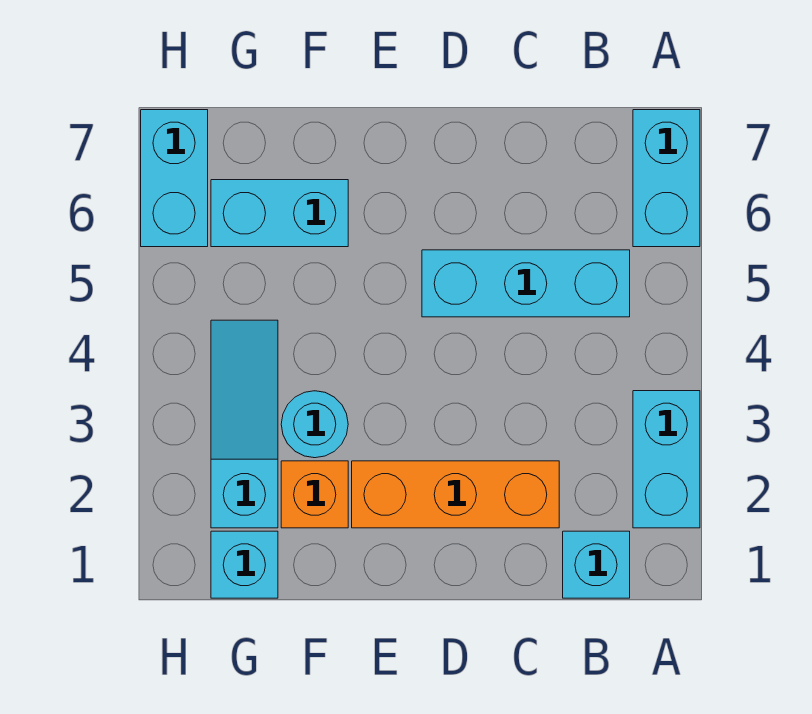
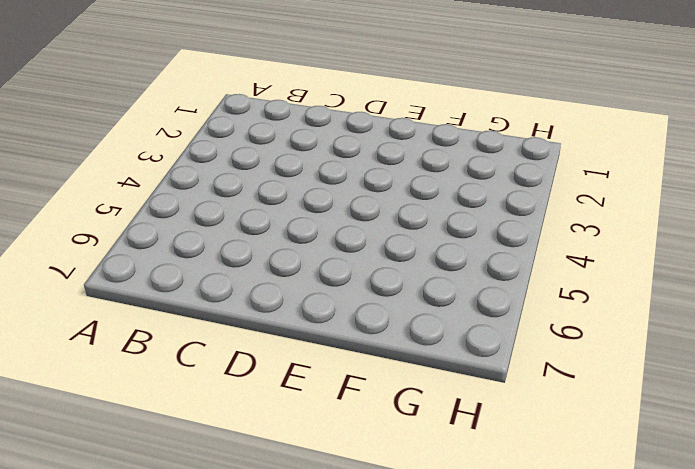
none -> cyan 1x2 brick [633,391,700,528]
none -> cyan 1x2 brick [633,110,700,247]

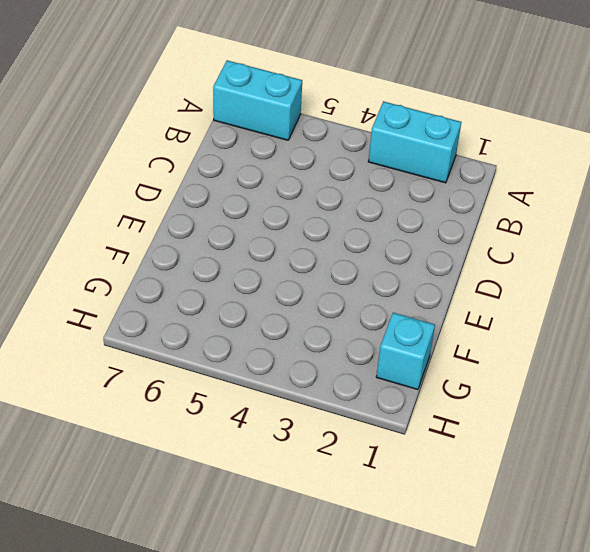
none -> cyan 1x1 brick [563,531,630,598]
none -> cyan 1x3 brick [422,250,630,317]

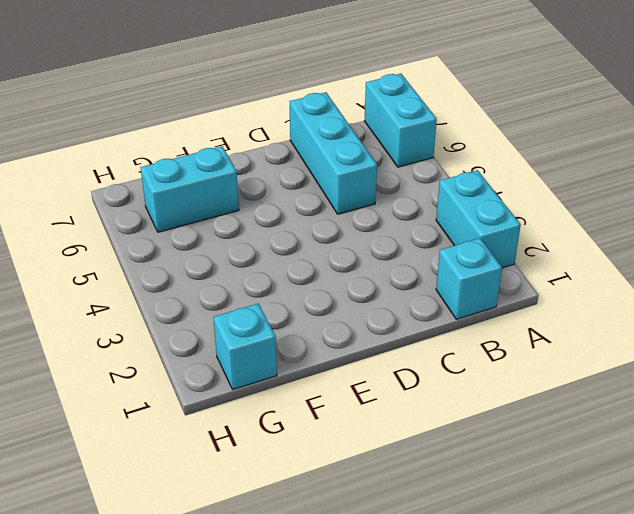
cyan 1x3 brick [290,92,377,214] -> cyan 1x3 brick turned to [422,250,630,317]
none -> orange 1x3 brick [352,461,559,528]
none -> orange 1x1 brick [281,461,348,528]

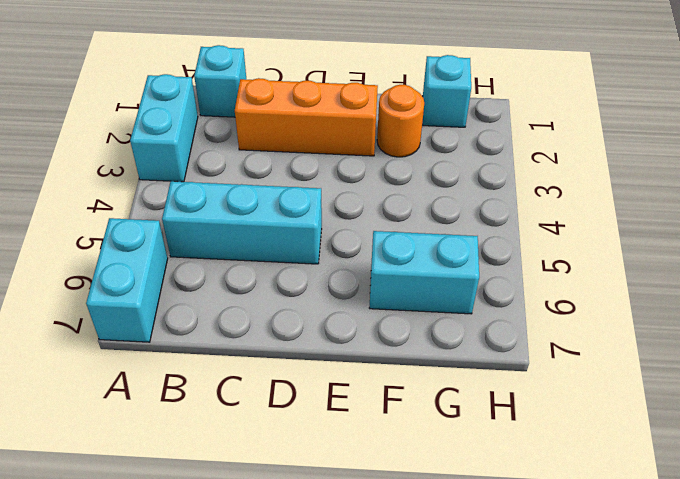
orange 1x1 round brick [377,85,424,157] -> orange 1x1 brick [281,461,348,528]
none -> cyan 1x1 round brick [281,391,348,458]
none -> cyan 1x3 slope [211,320,278,528]

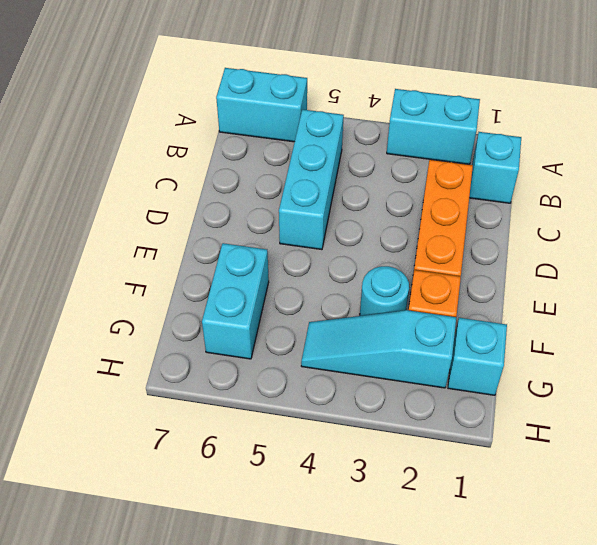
none -> cyan 1x2 brick [141,110,208,247]

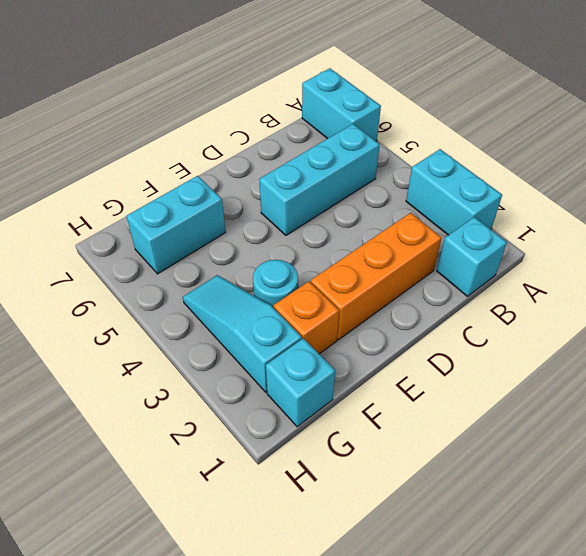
none -> cyan 1x2 brick [141,110,208,247]

